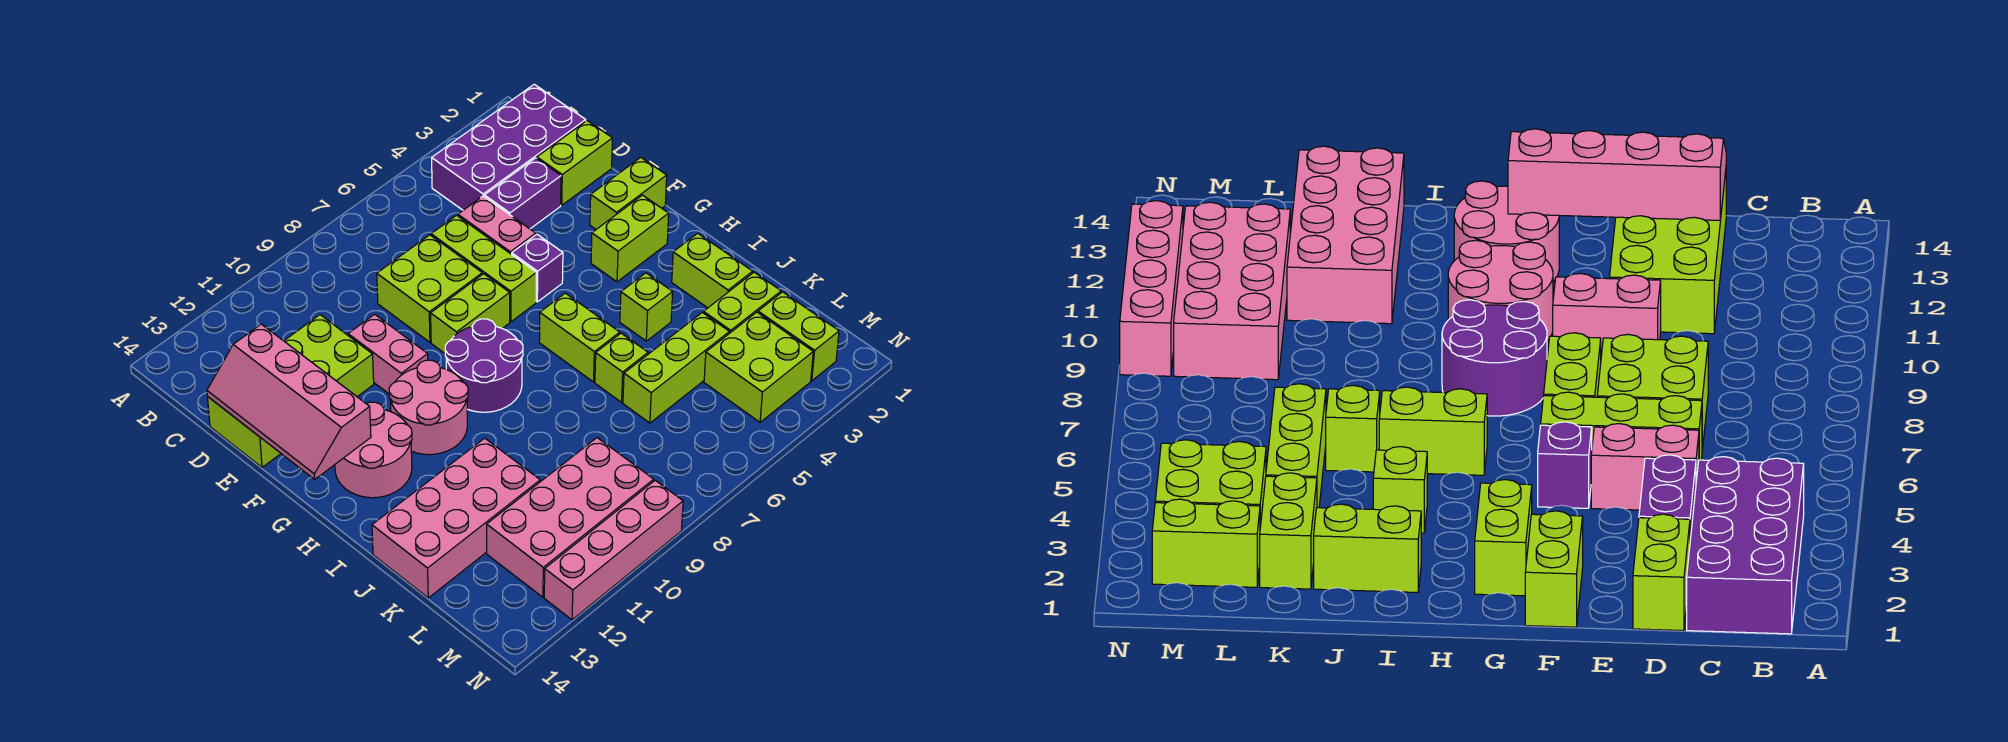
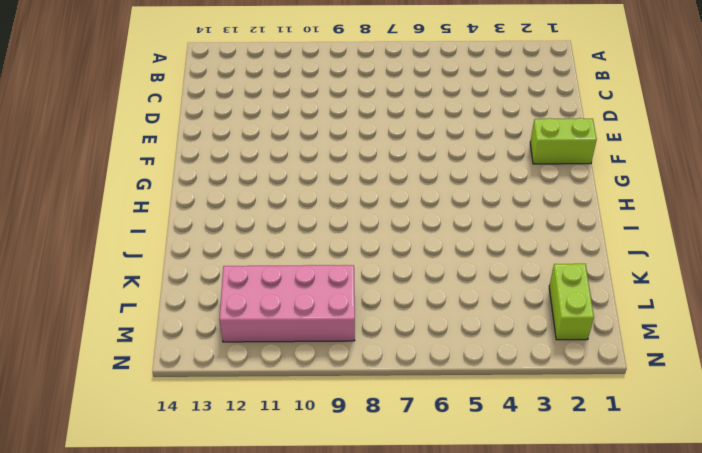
none -> purple 2x4 brick [432,84,586,210]
none -> lime 1x2 brick [537,121,612,205]
none -> purple 1x2 brick [484,158,561,229]

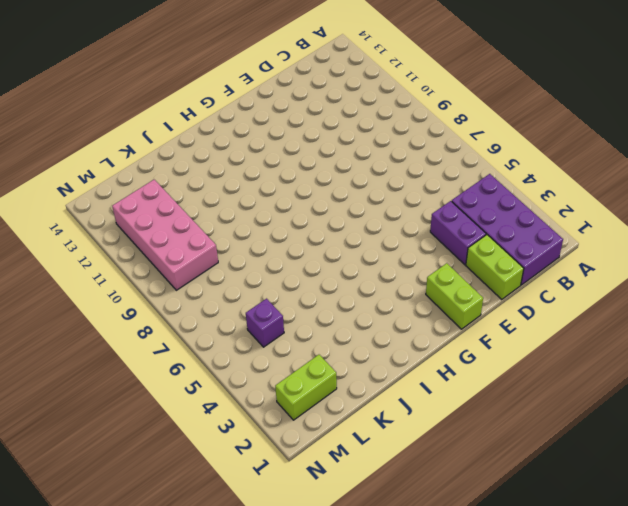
purple 1x1 brick [246,299,284,347] -> purple 1x1 brick moved to [512,234,563,302]
none -> pink 1x2 brick [458,196,536,254]
none -> lime 1x3 brick [431,215,536,322]
none -> lime 2x2 brick [377,235,482,342]

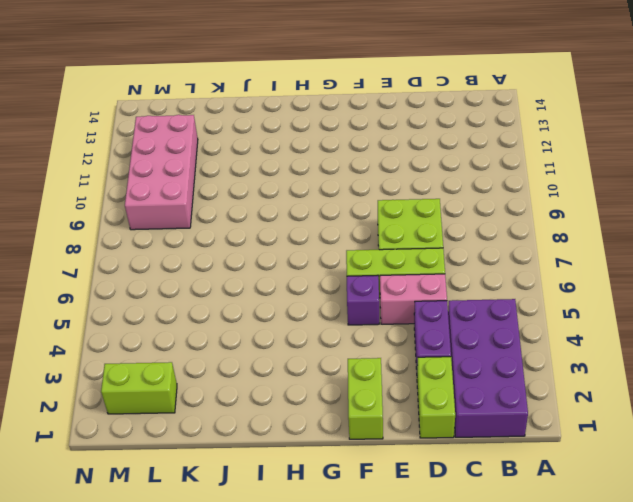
none -> lime 2x4 brick [207,315,374,467]
none -> pink 1x2 brick [348,314,428,394]
none -> lime 1x2 brick [431,274,510,353]

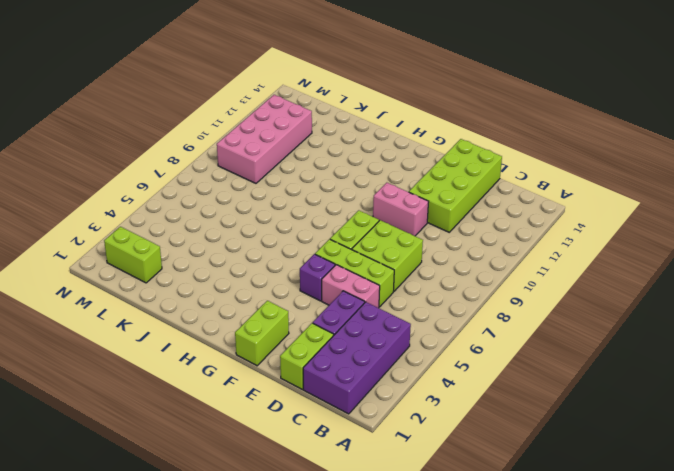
none -> lime 1x2 brick [591,195,669,282]
none -> purple 2x2 round brick [445,319,523,412]
none -> pink 2x2 round brick [389,360,468,455]

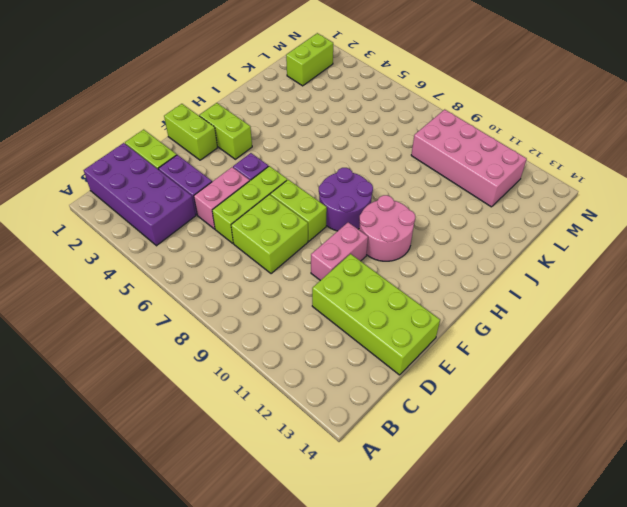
none -> pink 2x2 round brick [335,402,412,498]
none -> lime 1x2 brick [539,293,620,382]
none -> lime 1x2 brick [672,233,753,308]

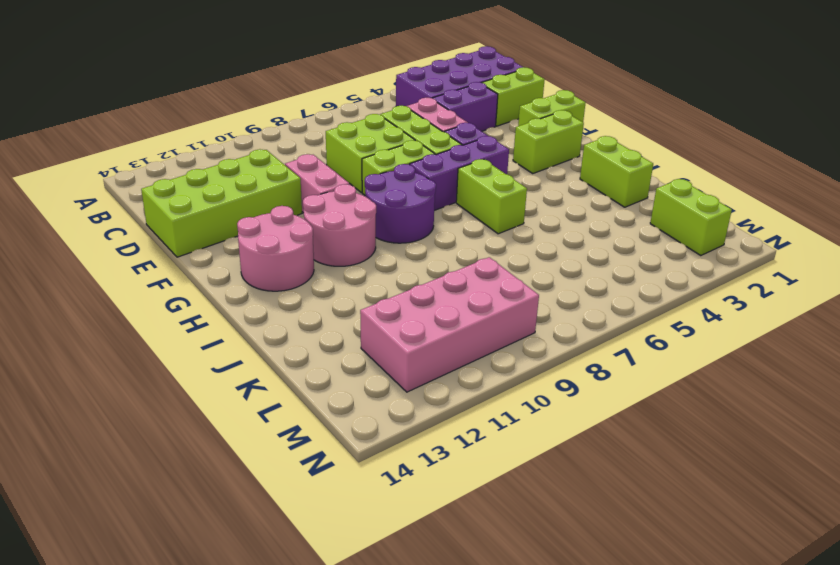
purple 1x3 brick [410,136,509,210] -> none
none -> lime 1x1 brick [620,273,673,341]
none -> lime 1x1 brick [595,333,648,402]
none -> pink 2x4 brick [372,438,540,598]

